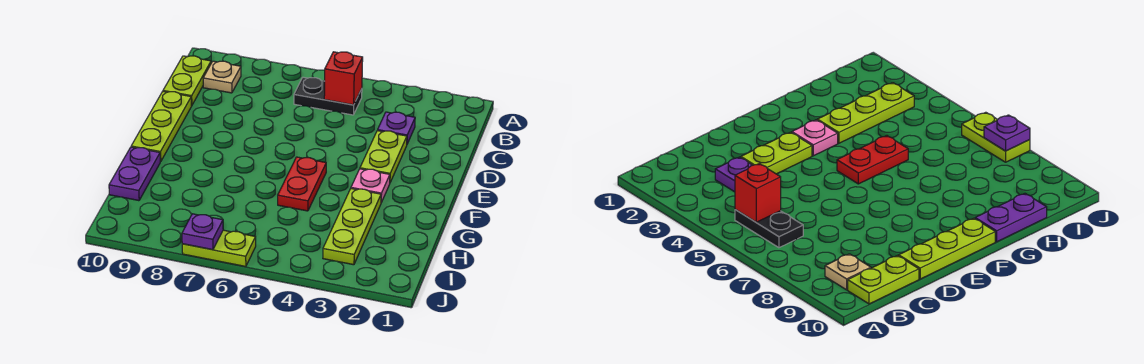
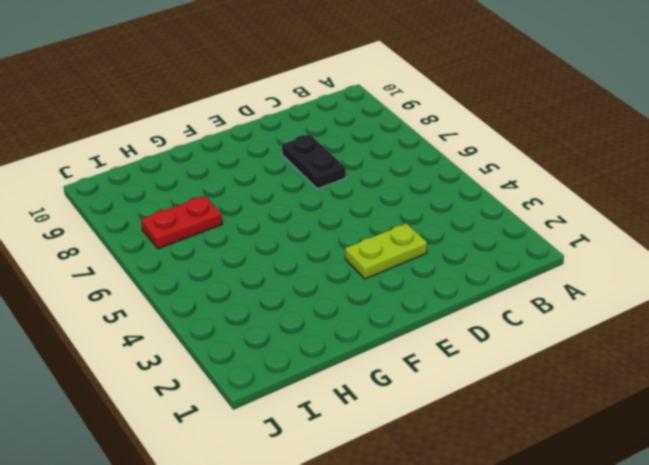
black 1x2 plate [282,134,346,189] -> black 1x2 plate moved to [294,77,362,115]
red 1x2 plate [141,196,222,249] -> red 1x2 plate moved to [278,157,326,211]
none -> tan 1x1 plate [203,61,241,93]
none -> lime 1x2 plate [163,56,211,106]
none -> purple 1x1 plate [378,112,415,144]

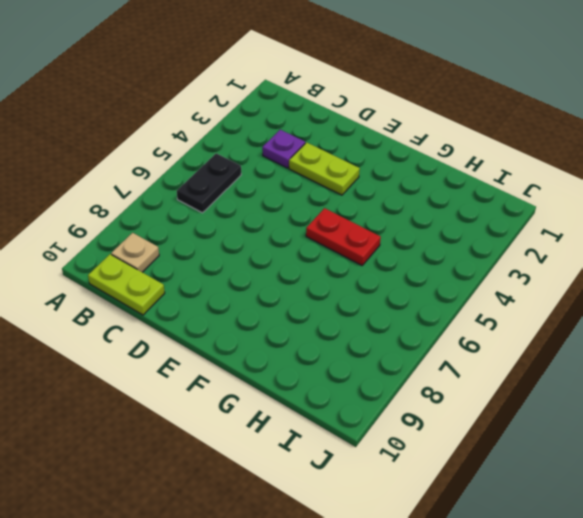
none -> lime 1x3 plate [131,91,192,162]
none -> pink 1x1 plate [351,169,390,202]
none -> lime 1x3 plate [323,189,381,265]

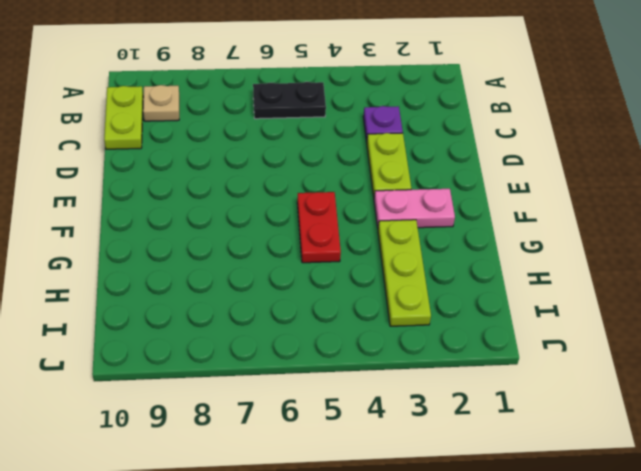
pink 1x2 plate [374,189,455,228] -> pink 1x1 plate [351,169,390,202]
none -> lime 1x3 plate [131,91,192,162]
none -> purple 1x2 plate [109,147,160,201]
none -> lime 1x2 plate [182,230,256,267]

